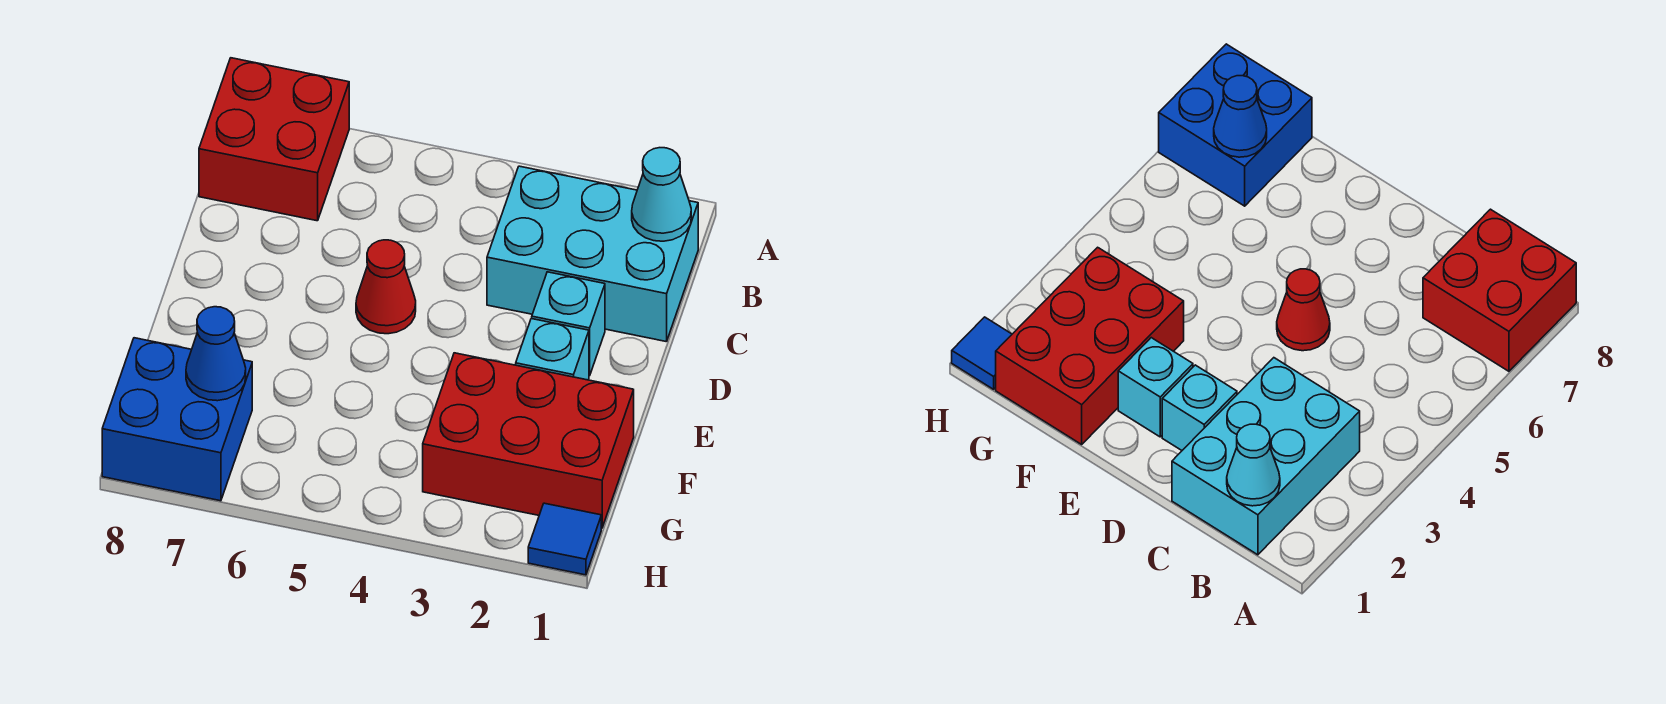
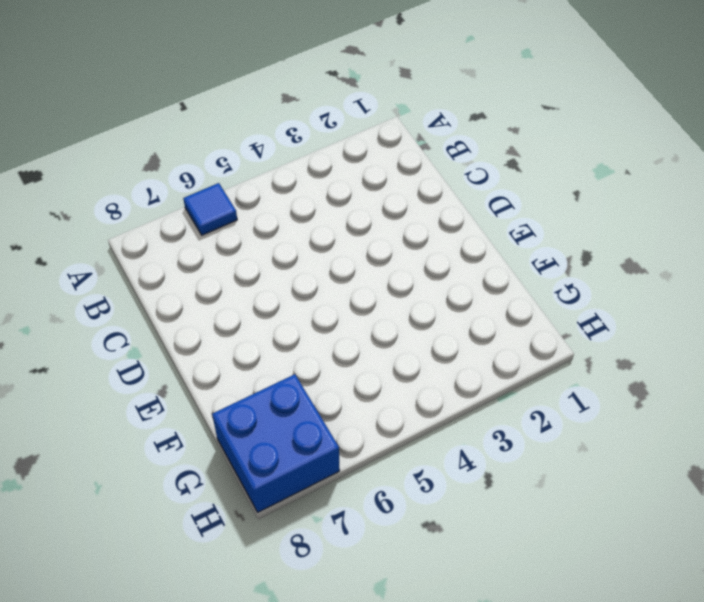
blue 1x1 tile [183,183,237,235] -> blue 1x1 tile moved to [528,503,601,575]
none -> red 2x2 brick [199,58,349,221]
none -> cyan 2x3 brick [487,166,698,342]

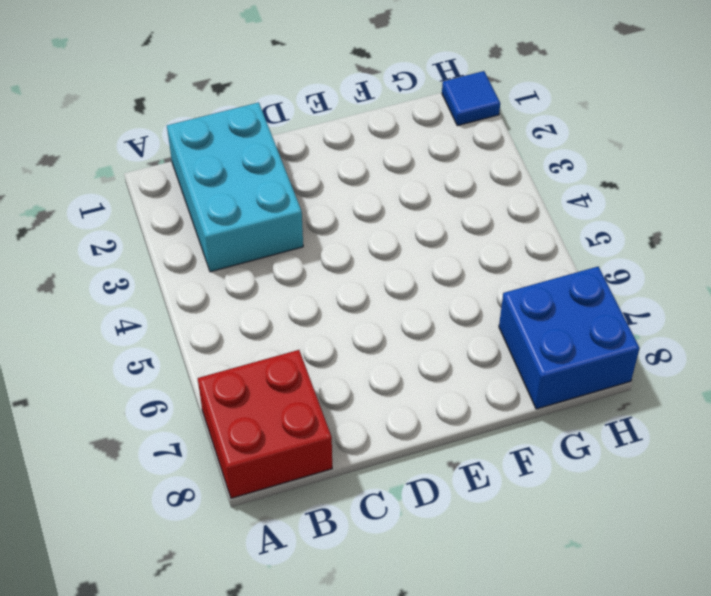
none -> cyan 1x1 brick [532,272,605,376]
none -> red 1x1 cone [356,240,416,334]

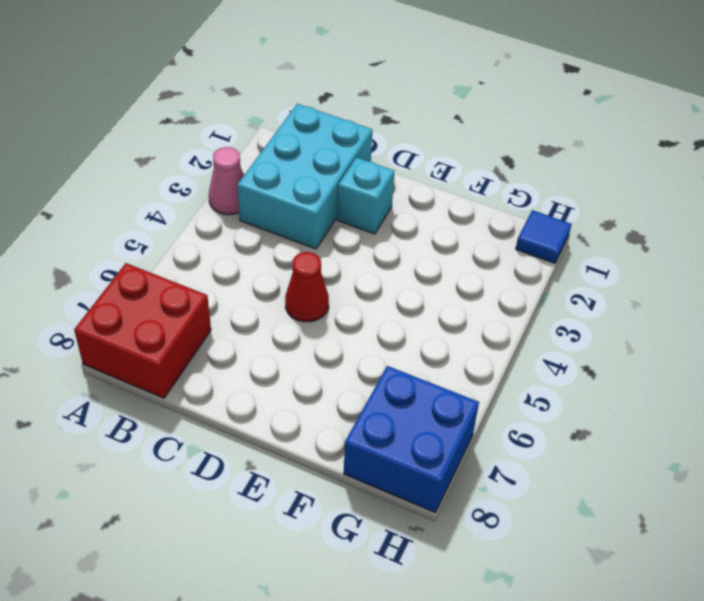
pink 1x1 cone [209,147,244,215] -> none
none -> cyan 1x1 brick [516,319,589,380]
none -> red 2x3 brick [423,353,634,528]

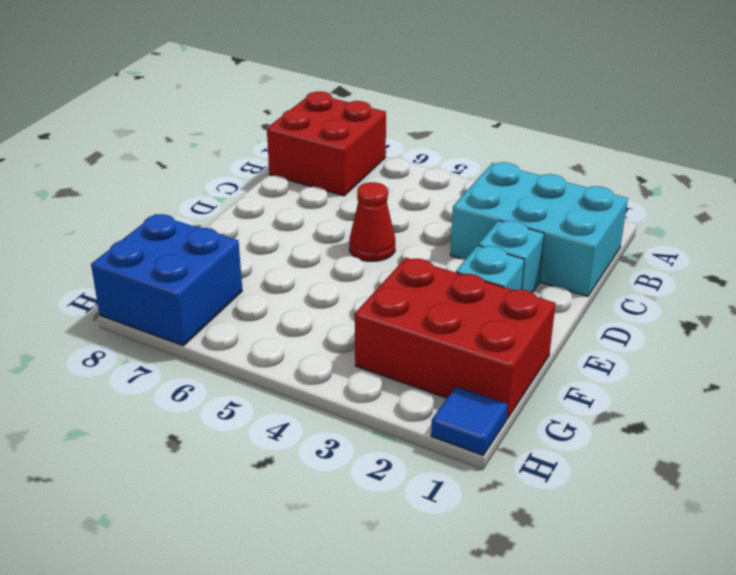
none -> cyan 1x1 cone [632,148,691,241]
none -> blue 1x1 cone [186,307,246,401]

